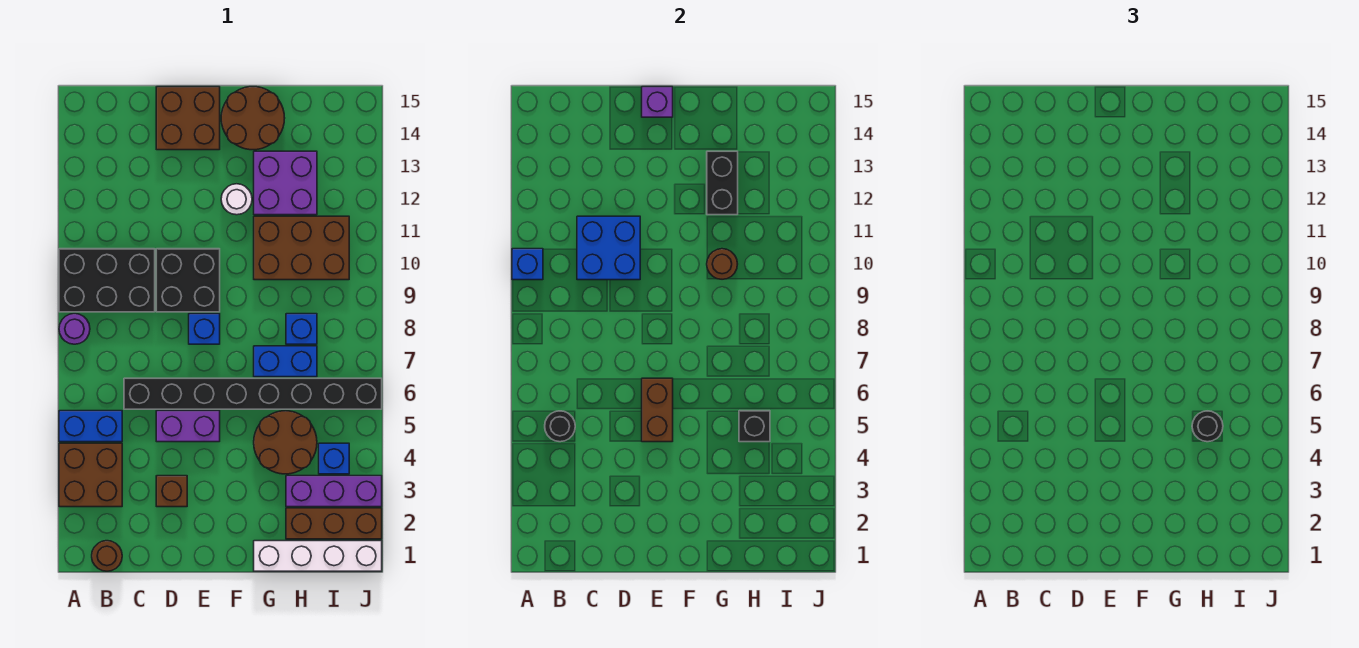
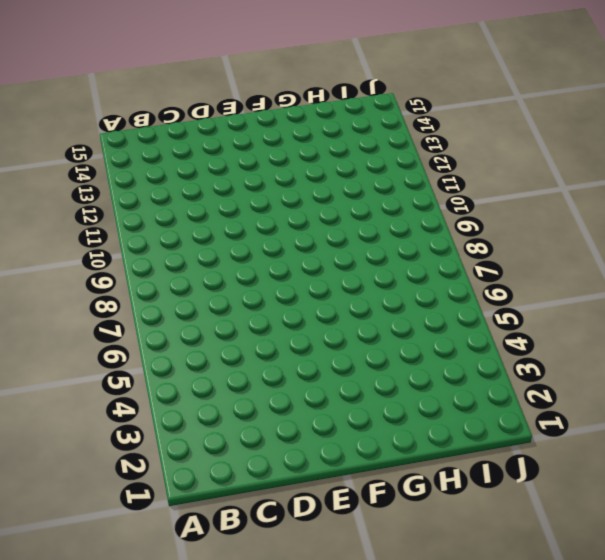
none -> brown 2x2 brick [59,443,122,507]
none -> blue 1x2 brick [59,411,122,442]
none -> purple 1x1 round brick [59,314,90,344]
none -> black 2x3 brick [59,249,155,312]

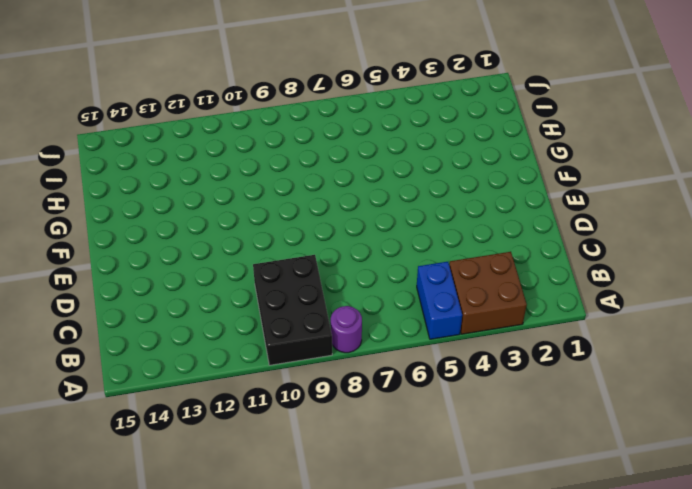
none -> brown 1x1 round brick [92,541,122,571]
none -> black 1x8 brick [124,378,382,409]
none -> brown 1x1 brick [156,476,187,507]
none -> purple 1x2 brick [156,411,220,442]

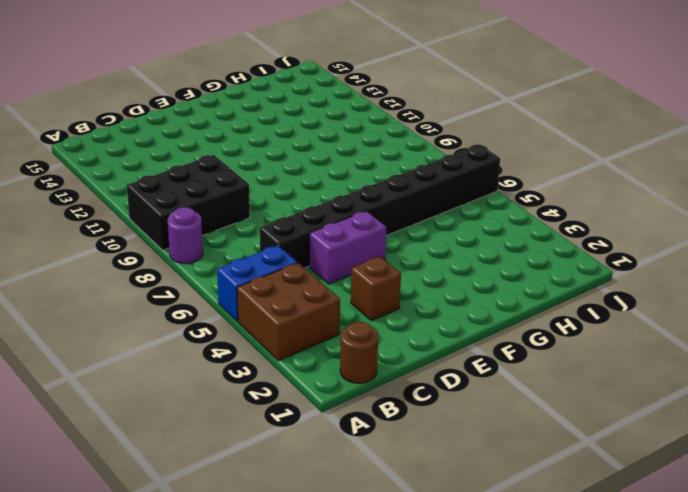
none -> black 2x2 brick [156,249,220,312]
none -> brown 2x2 brick [156,87,220,150]
none -> blue 1x1 brick [189,314,220,344]
none -> white 1x1 round brick [221,184,252,215]

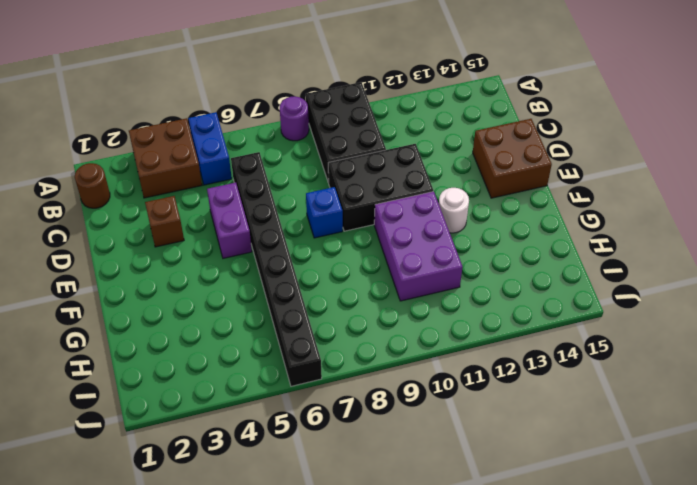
black 2x3 brick [328,144,433,231] -> black 2x2 brick [156,249,220,312]
purple 2x3 brick [374,191,463,301] -> brown 2x3 brick [254,216,349,280]
none -> brown 2x2 round brick [221,87,285,150]
none -> white 1x4 brick [254,541,382,571]
none -> brown 2x2 round brick [254,411,317,474]
none -> blue 1x2 brick [254,346,317,377]

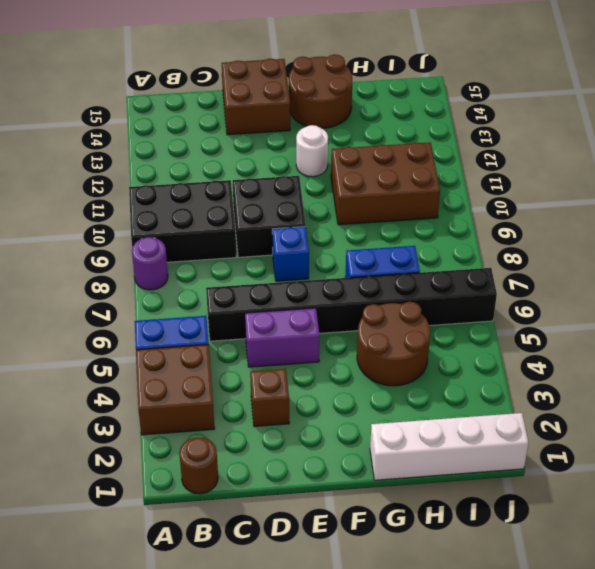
none -> purple 2x2 brick [254,151,317,215]
none -> brown 1x3 brick [286,508,382,539]
none -> purple 1x3 brick [286,476,382,507]
none -> blue 1x1 brick [286,314,317,344]

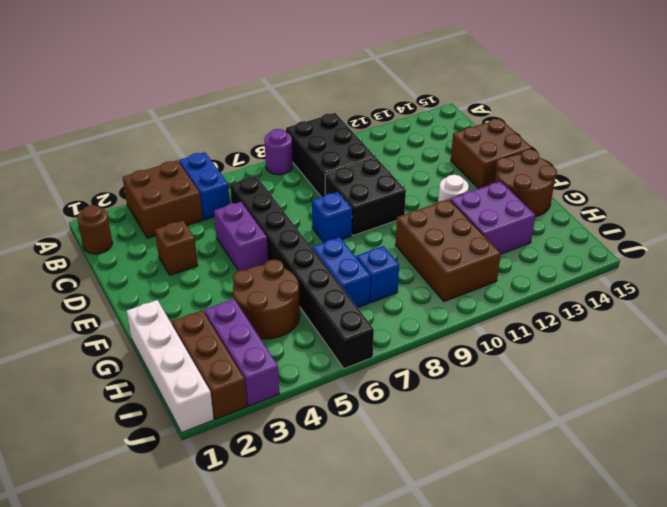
none -> blue 1x1 brick [319,443,349,474]
none -> blue 1x1 brick [512,249,543,280]
none -> black 1x1 round brick [545,411,575,442]
none -> blue 2x2 brick [577,216,640,280]

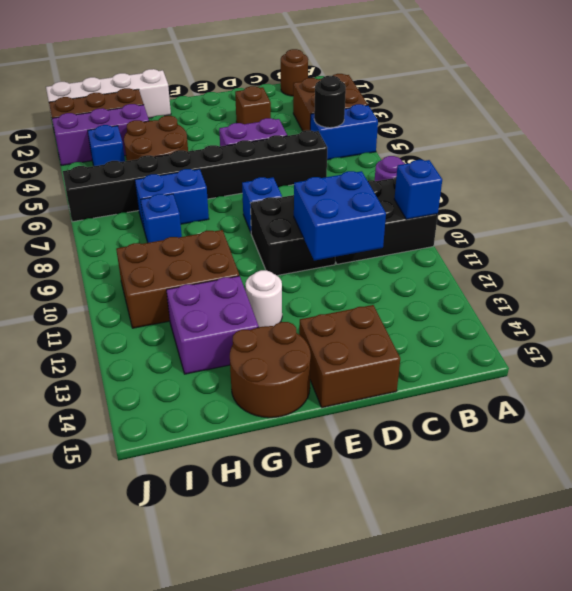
none -> brown 1x2 brick [642,378,673,442]
none -> purple 1x1 brick [642,87,673,117]
none -> brown 1x1 round brick [707,249,737,279]
none -> black 1x2 brick [707,151,738,215]

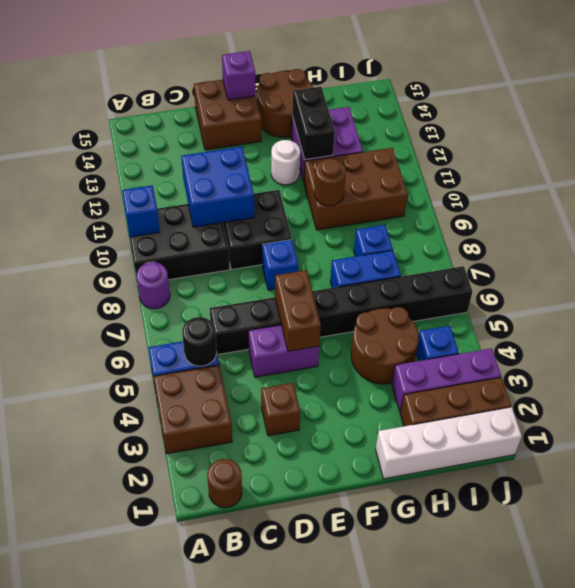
none -> black 1x1 brick [739,411,770,442]
none -> black 1x1 round brick [1192,411,1223,442]

